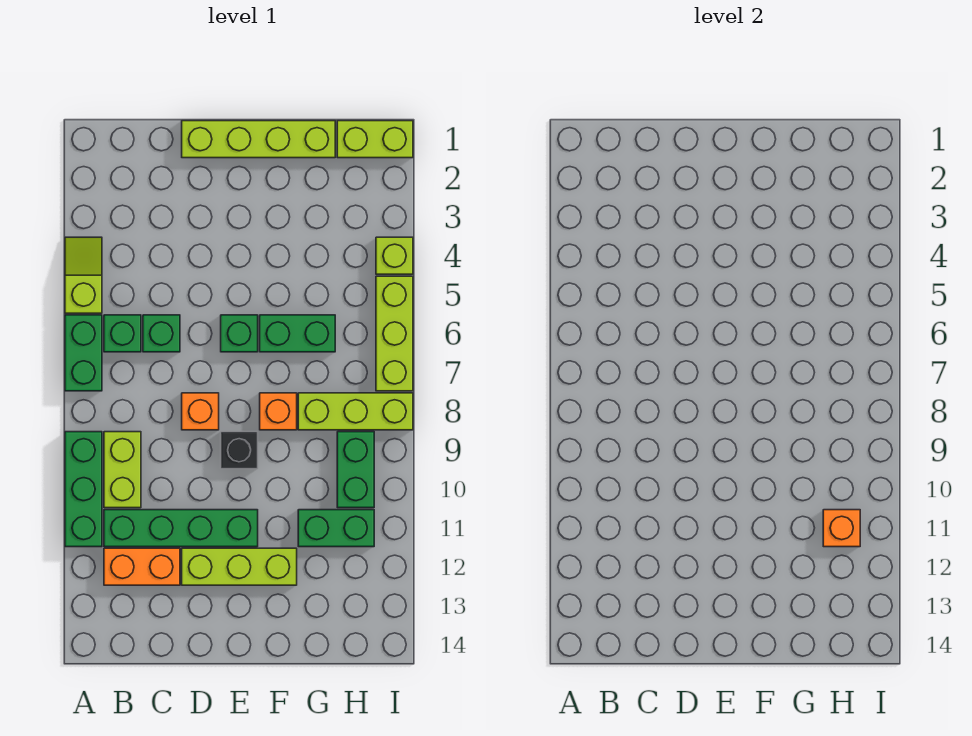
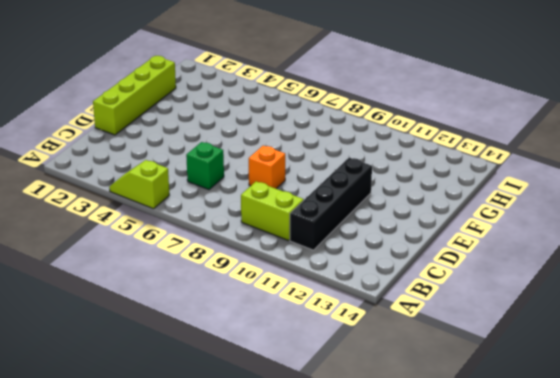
black 1x4 brick [290,158,372,250] -> green 1x4 brick [104,510,258,547]
none -> green 1x2 brick [65,315,102,391]
none -> green 1x3 brick [65,432,102,547]
none -> green 1x1 brick [104,315,141,352]

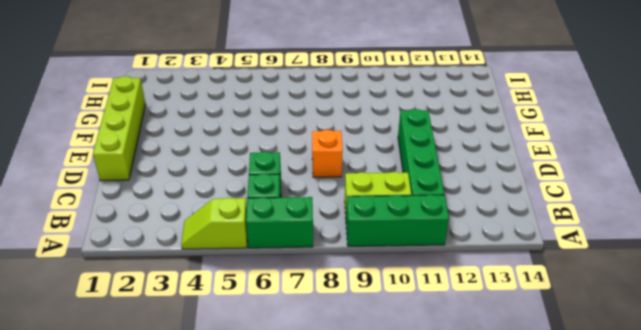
none -> orange 1x2 brick [104,548,180,585]
none -> lime 1x3 brick [182,548,297,585]
none -> green 1x1 brick [221,315,258,352]

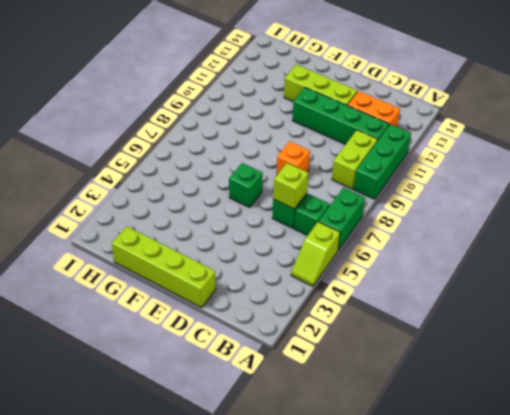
lime 1x1 brick [273,163,309,209] -> lime 1x1 brick moved to [376,237,413,274]
none -> black 1x1 brick [221,432,258,469]
none -> green 1x2 brick [260,315,335,352]
none -> orange 1x1 brick [260,393,297,430]

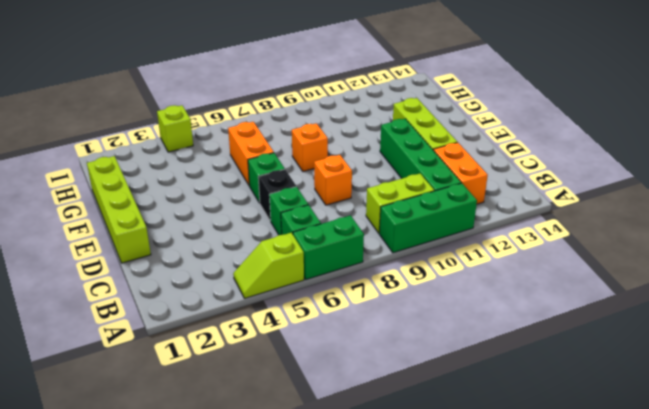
black 1x1 brick [258,169,296,221] -> black 1x1 brick moved to [221,432,258,469]
orange 1x2 brick [228,122,274,186] -> green 1x2 brick [260,315,335,352]
none -> lime 1x3 brick [298,393,413,430]
none -> green 1x2 brick [298,510,374,547]
none -> lime 1x2 brick [337,121,413,158]

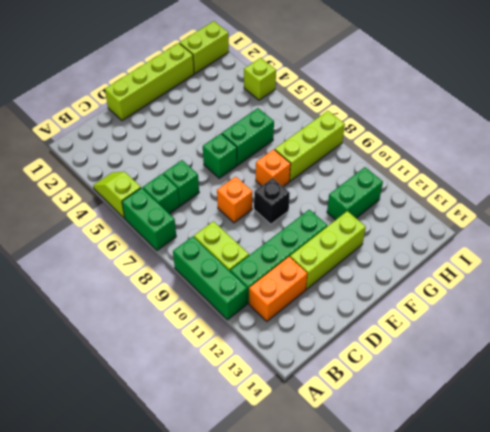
none -> green 1x2 brick [337,432,374,508]
none -> lime 1x3 brick [376,276,413,391]
none -> orange 1x1 brick [823,510,860,547]

